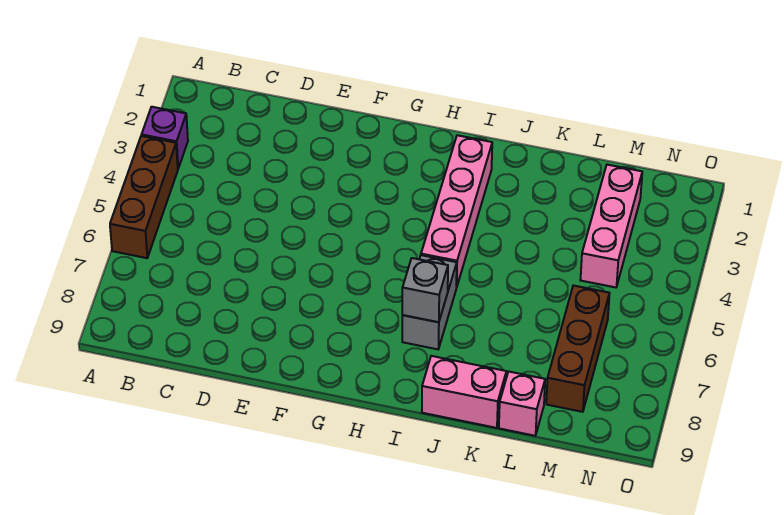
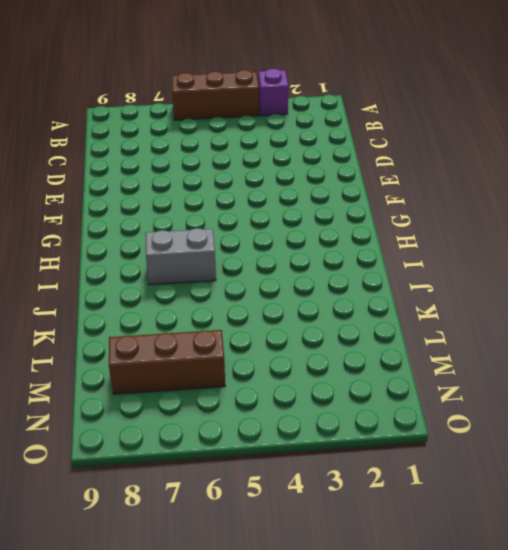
none -> pink 1x4 brick [421,135,492,288]
none -> pink 1x2 brick [422,356,506,428]

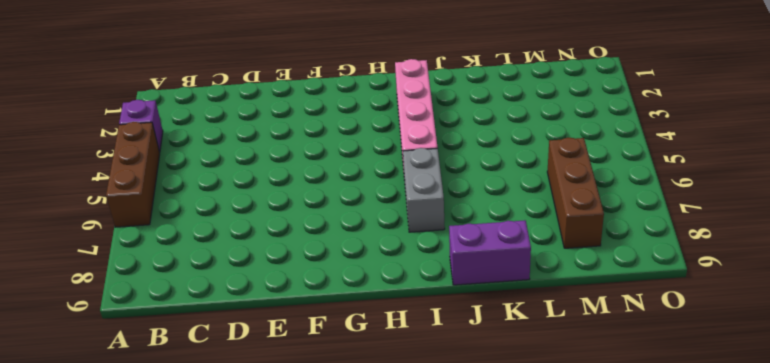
purple 1x2 brick [449,220,531,285] -> pink 1x2 brick [422,356,506,428]
none -> pink 1x1 brick [499,372,545,436]
none -> pink 1x3 brick [581,165,642,287]

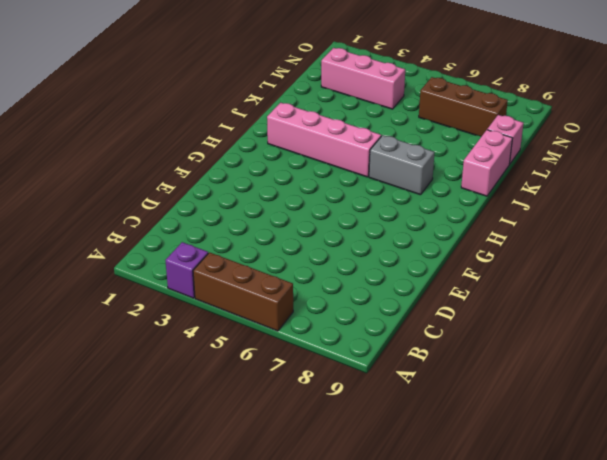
none -> grey 1x1 brick [402,258,448,322]

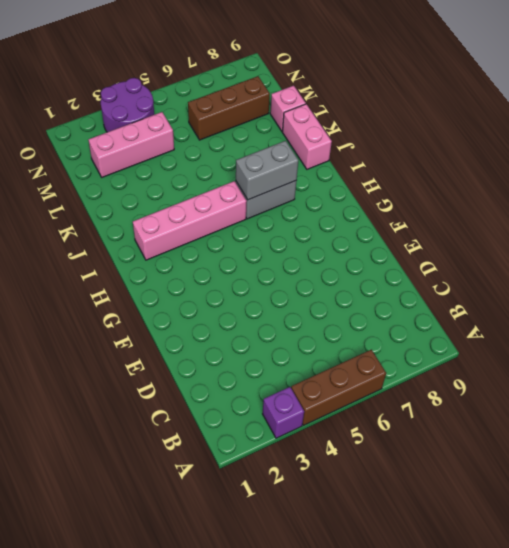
grey 1x2 brick [236,141,298,200] -> grey 1x1 brick [402,258,448,322]
purple 2x2 round brick [101,78,154,132] -> none

